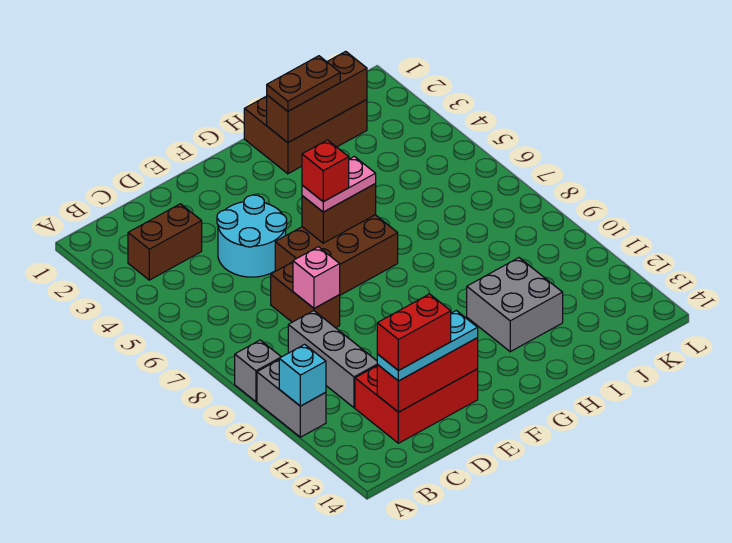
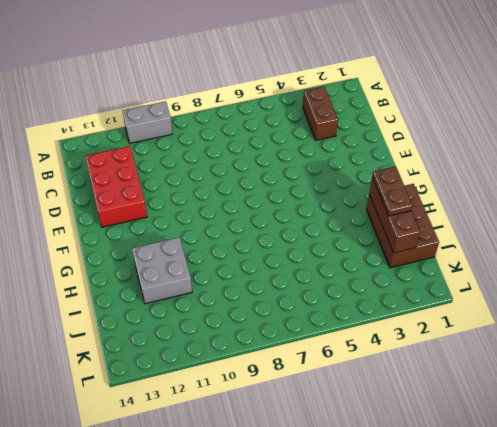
none -> grey 1x1 brick [235,340,281,402]
none -> grey 1x3 brick [288,311,377,408]
none -> cyan 2x2 round brick [217,195,287,277]

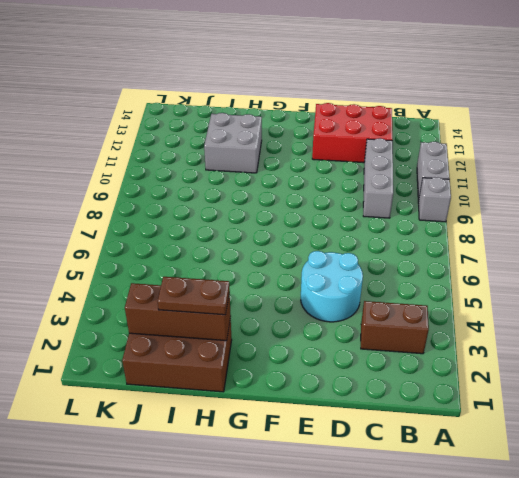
none -> brown 1x2 brick [271,262,340,328]
none -> brown 2x3 brick [275,215,398,295]
none -> cyan 1x1 brick [279,344,326,406]

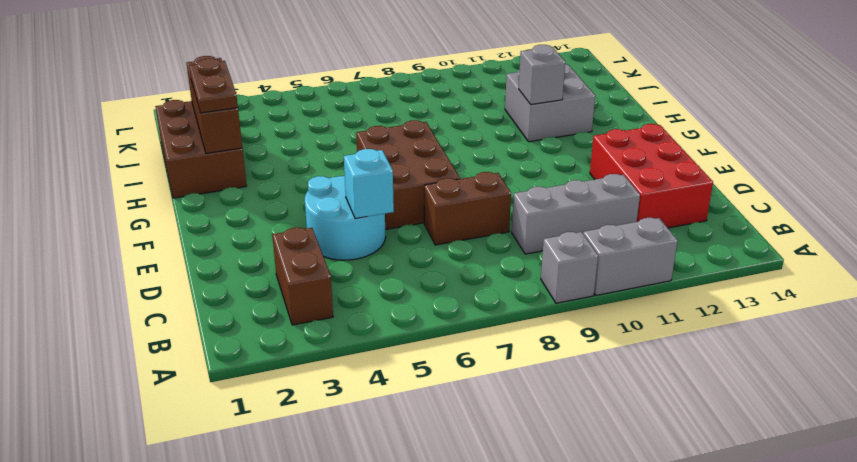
cyan 1x1 brick [344,149,394,219] -> cyan 1x1 brick moved to [279,344,326,406]
grey 1x1 brick [519,45,565,105] -> none
none -> red 1x3 brick [377,338,478,412]
none -> pink 1x1 brick [293,247,340,308]
none -> brown 1x2 brick [302,184,376,243]

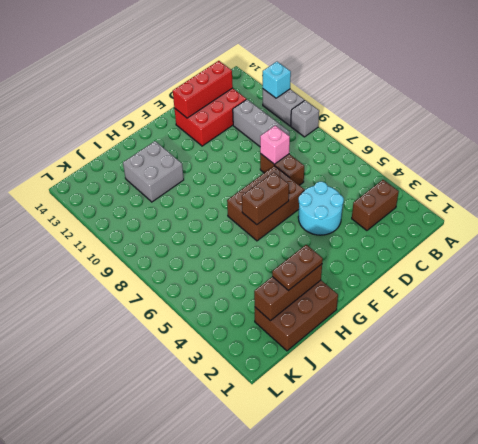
none -> cyan 1x3 plate [377,311,478,381]
none -> pink 1x2 plate [302,156,376,212]
none -> red 1x2 brick [377,294,451,371]

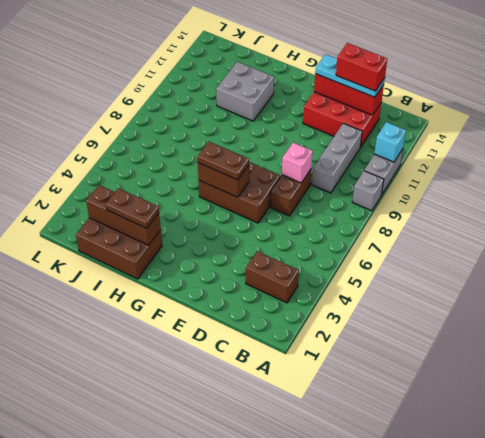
brown 1x2 plate [198,142,249,180] -> pink 1x2 plate [302,156,376,212]
none -> cyan 2x2 round brick [217,195,287,277]
none -> red 1x1 brick [302,140,349,202]

